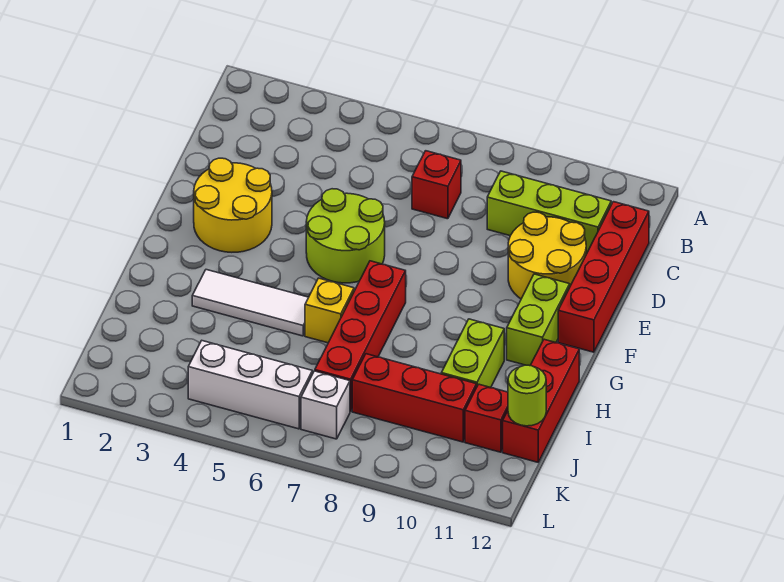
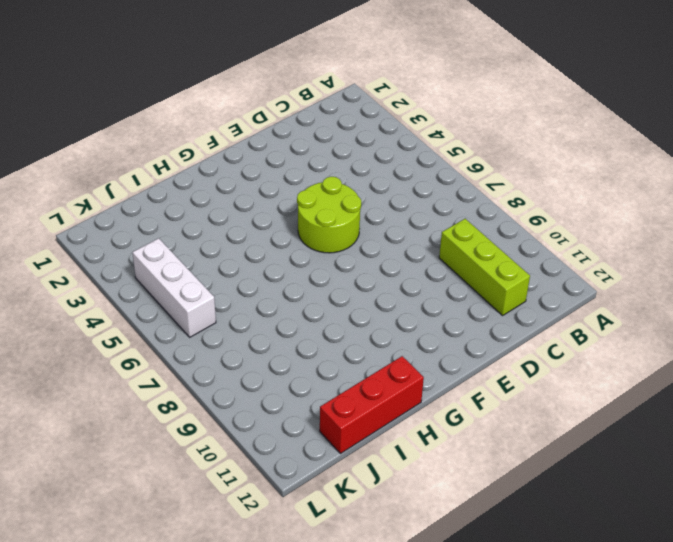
none -> red 1x1 brick [412,151,461,219]
none -> red 1x4 brick [558,202,649,352]
none -> yellow 2x2 round brick [508,212,586,299]

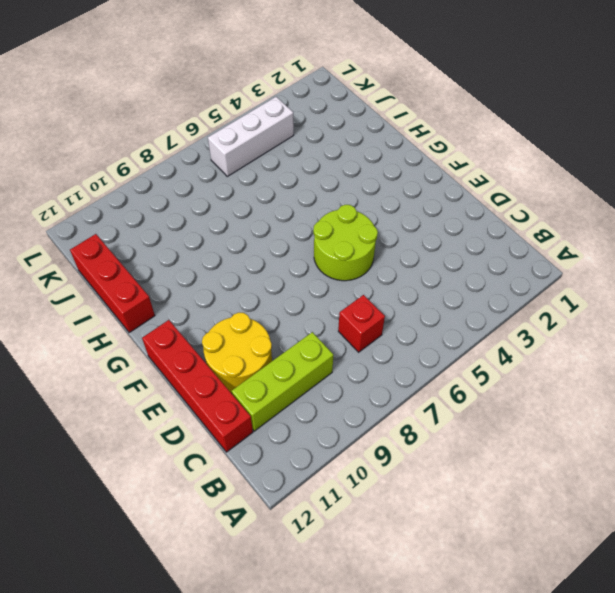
none -> yellow 2x2 round brick [194,158,272,252]
none -> lime 1x2 brick [507,274,570,366]
none -> red 1x4 brick [315,261,406,412]

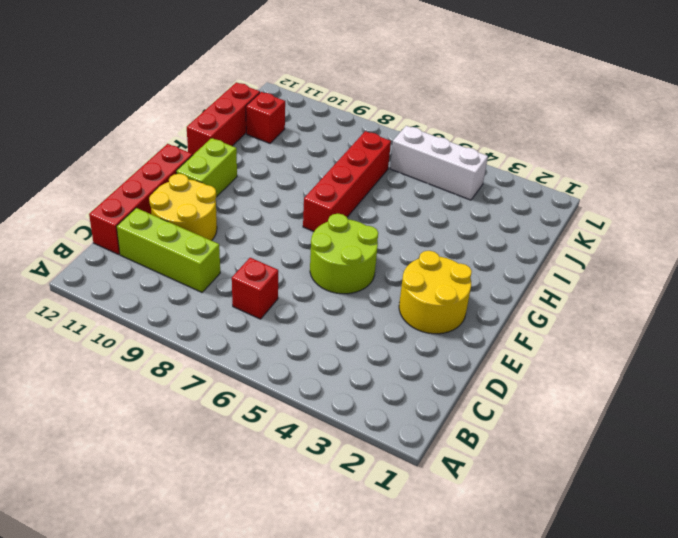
none -> white 1x3 tile [192,270,309,336]
none -> yellow 1x1 brick [305,278,354,343]
none -> lime 1x2 brick [441,319,504,387]

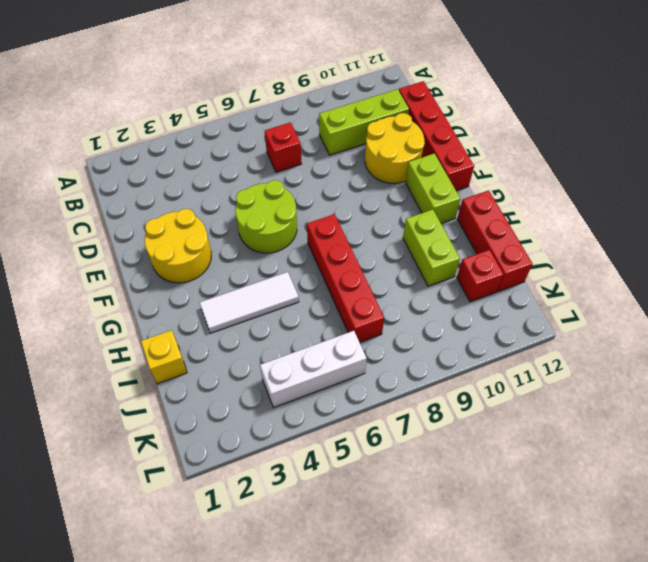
yellow 1x1 brick [141,330,187,384] -> yellow 1x1 brick moved to [305,278,354,343]
none -> red 1x3 brick [352,354,477,442]
none -> white 1x1 brick [301,371,350,439]
none -> lime 1x1 round brick [508,365,546,426]

